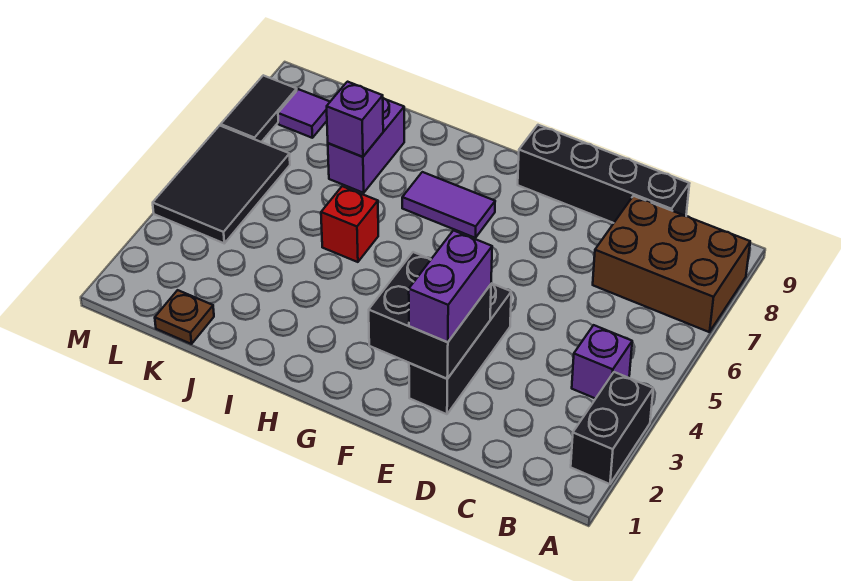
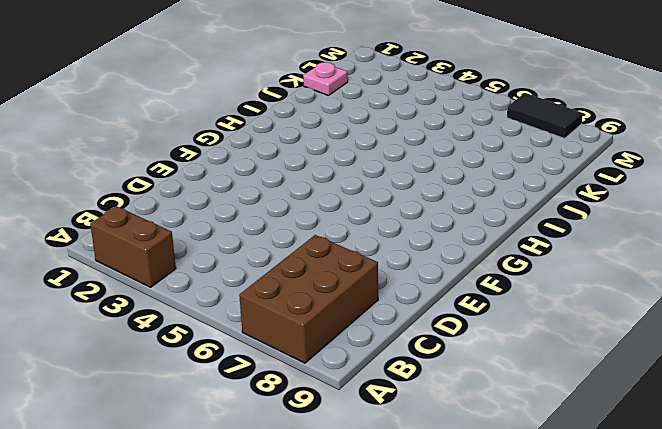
brown 1x2 brick [90,206,176,287] -> black 1x2 brick [571,372,653,484]
pink 1x1 plate [303,62,348,96] -> brown 1x1 plate [155,290,214,344]
none -> purple 1x1 brick [572,325,632,399]
none -> black 1x4 brick [518,125,689,223]
none -> black 1x3 brick [409,283,511,414]

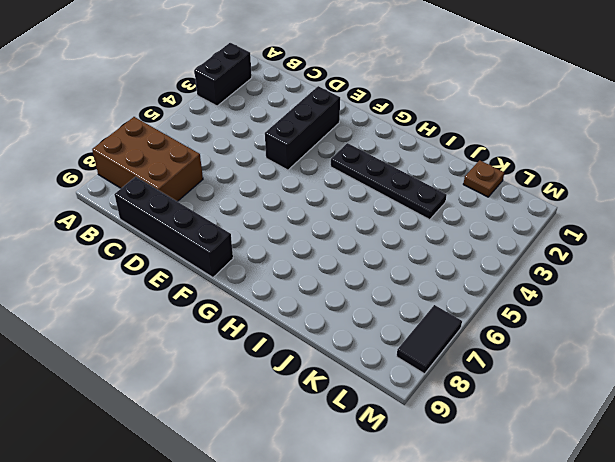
black 1x4 plate [331,143,447,220] -> none
none -> purple 1x1 brick [572,325,632,399]
none -> purple 1x2 tile [402,172,495,238]
none -> red 1x1 brick [321,186,378,262]

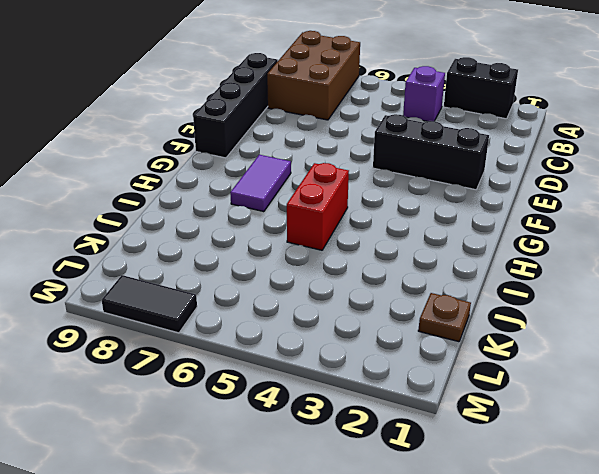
red 1x2 brick [287,163,349,250] -> red 1x1 brick [321,186,378,262]
none -> purple 1x2 brick [328,98,404,193]
none -> black 2x3 tile [153,126,290,243]
none -> purple 1x1 tile [278,89,330,138]

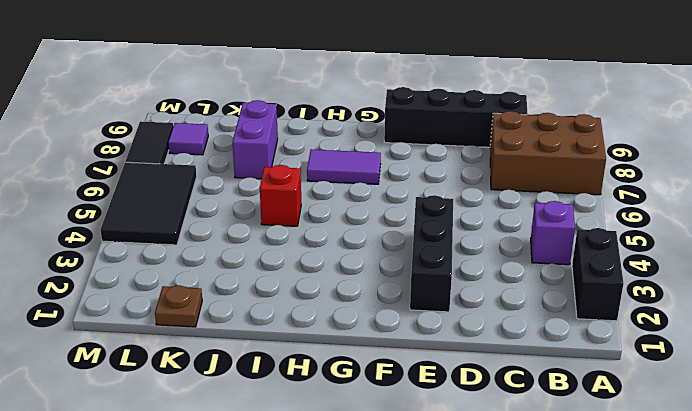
none -> black 2x2 brick [369,252,491,379]
none -> purple 1x1 brick [327,82,383,157]
none -> purple 1x2 brick [409,230,492,342]

